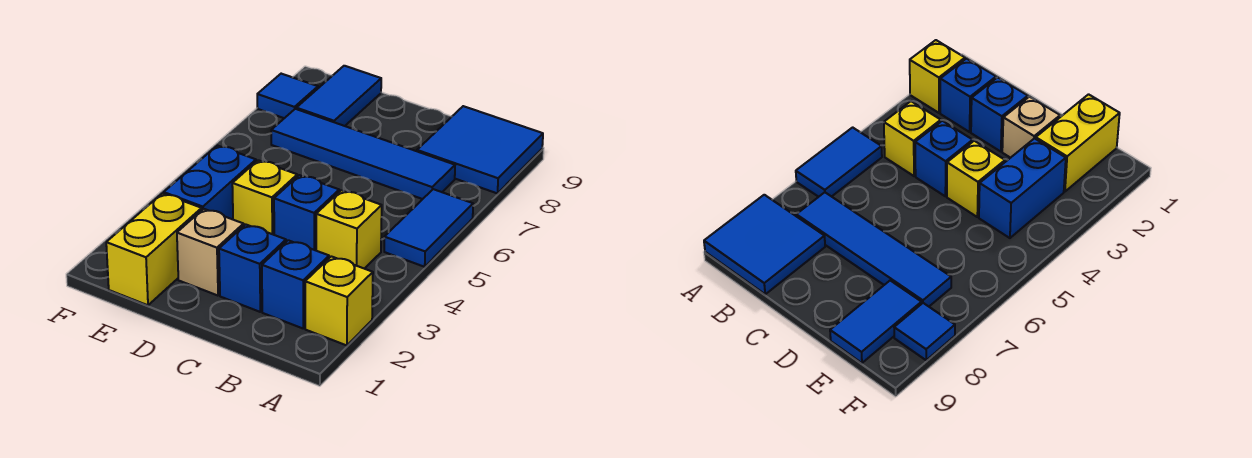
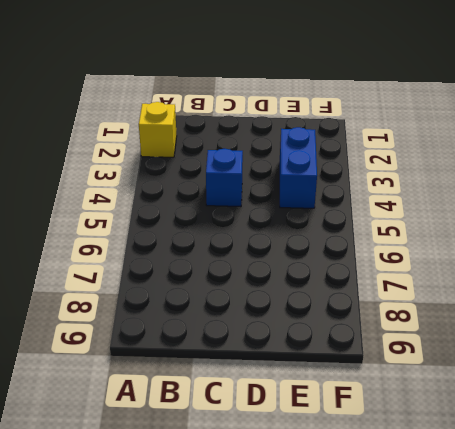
none -> blue 1x2 tile [384,189,473,267]
none -> blue 2x2 tile [417,106,543,193]
none -> blue 1x1 brick [262,240,329,328]

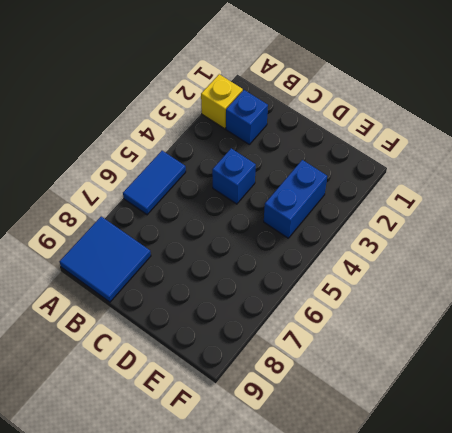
none -> yellow 1x1 brick [316,190,382,269]
none -> blue 1x4 tile [271,109,455,199]
none -> blue 1x1 brick [219,224,286,312]

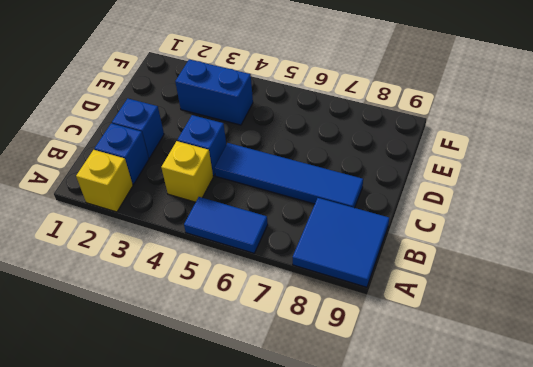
blue 1x4 tile [214,143,363,208] -> blue 1x4 tile turned to [271,109,455,199]
none -> tan 1x1 brick [177,209,244,296]
none -> yellow 1x1 brick [232,160,297,235]
none -> yellow 1x2 brick [106,193,202,305]

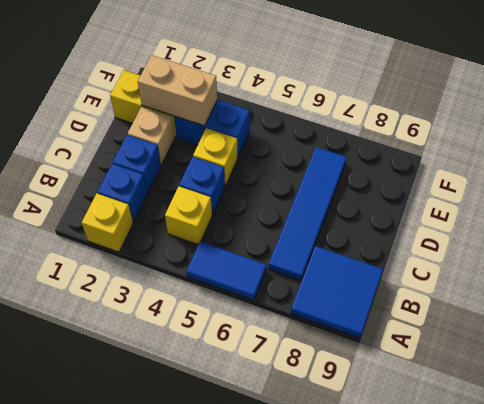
tan 1x2 brick [138,55,217,126] -> none
none -> blue 1x2 tile [296,66,381,126]
none -> blue 1x1 tile [257,74,318,118]

